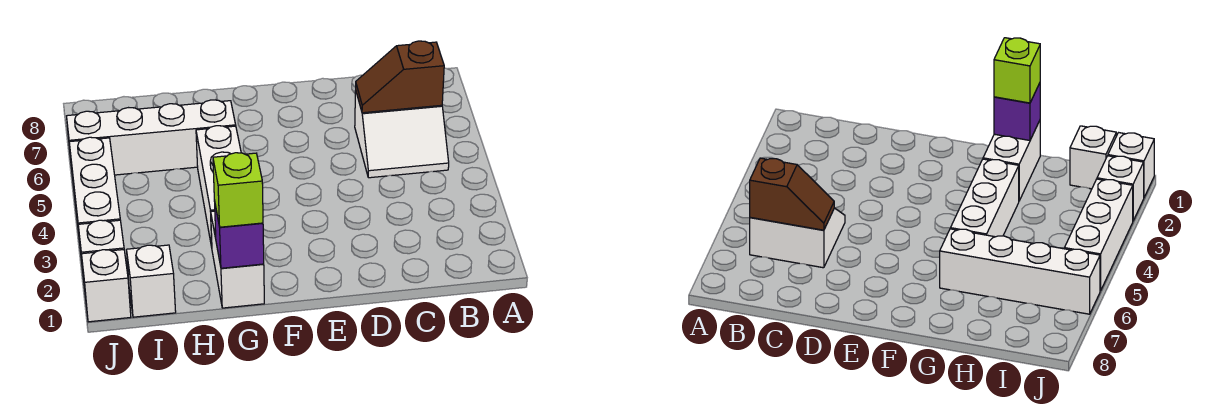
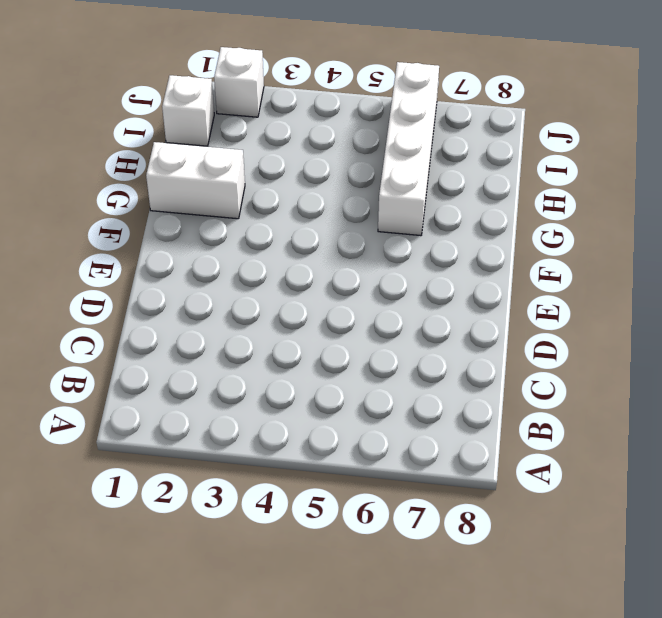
none -> white 2x2 slope [355,90,449,178]
none -> white 1x3 brick [196,126,241,247]

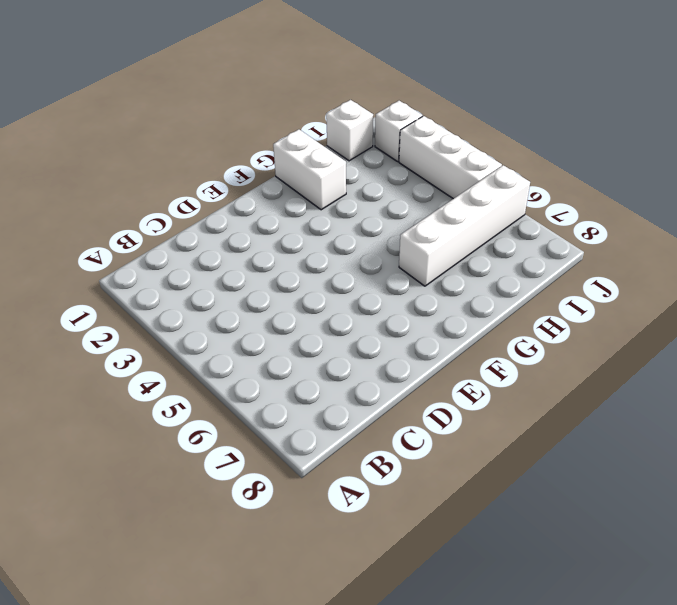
none -> white 2x2 slope [355,90,449,178]
none -> white 1x3 brick [196,126,241,247]

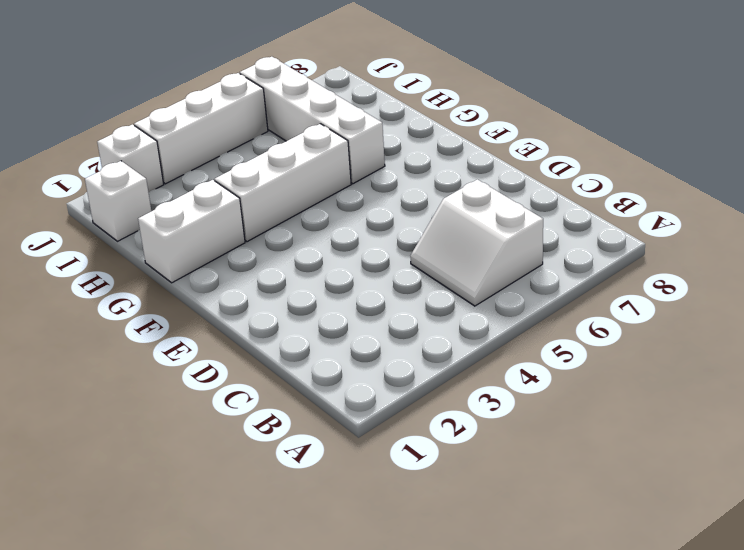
none -> white 1x1 brick [82,250,131,322]
none -> brown 1x2 slope [356,41,444,113]

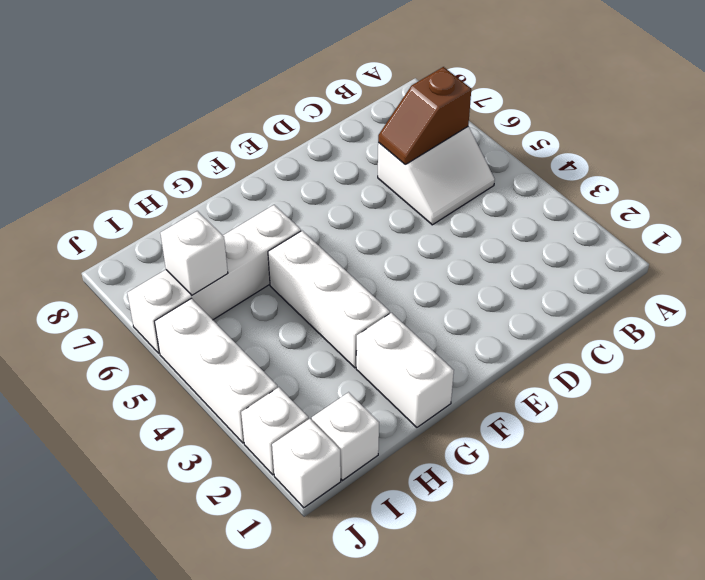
white 1x1 brick [160,211,228,295] -> none
none -> purple 1x1 brick [214,200,264,268]
none -> lime 1x1 brick [213,153,263,227]

